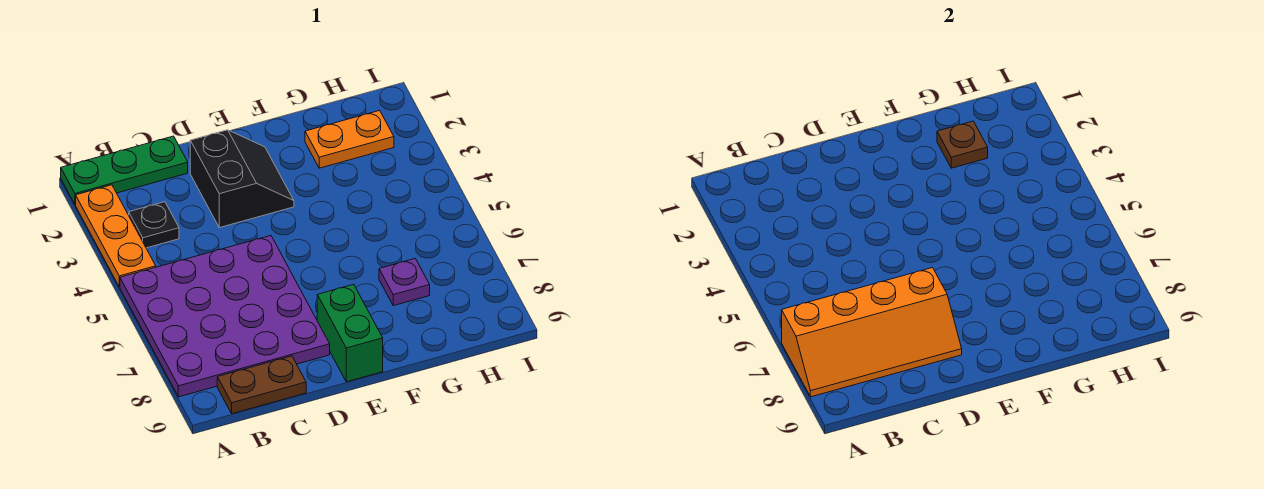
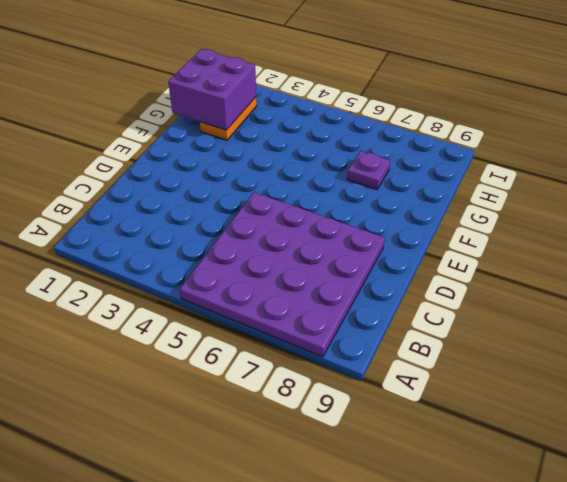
purple 2x2 brick [168,49,256,130] -> brown 1x1 plate [937,121,988,168]
none -> green 1x3 plate [61,136,188,204]
none -> orange 1x3 plate [76,185,156,287]

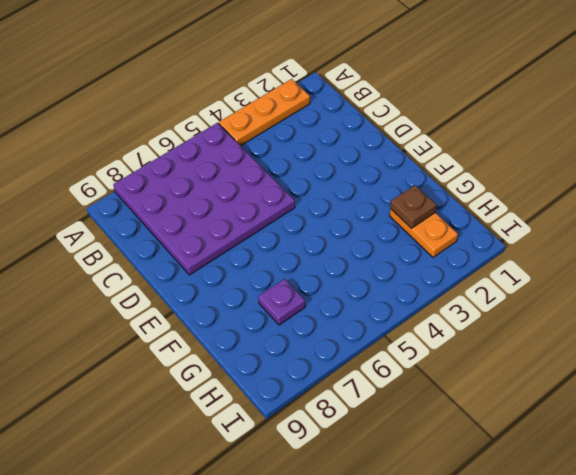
none -> green 1x3 plate [61,136,188,204]
none -> black 1x1 plate [129,202,179,248]

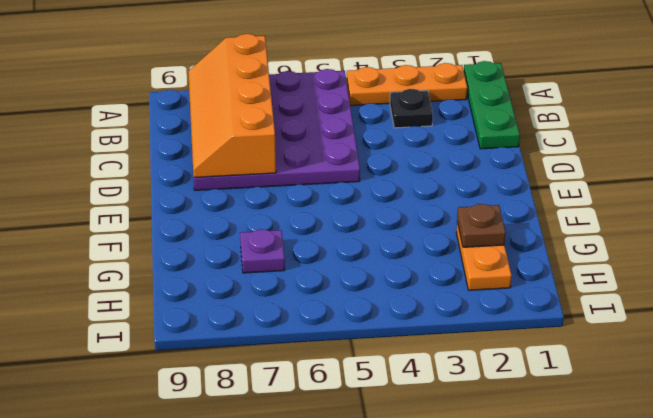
none -> brown 1x2 plate [217,356,306,414]
none -> black 2x2 slope [190,130,294,228]

